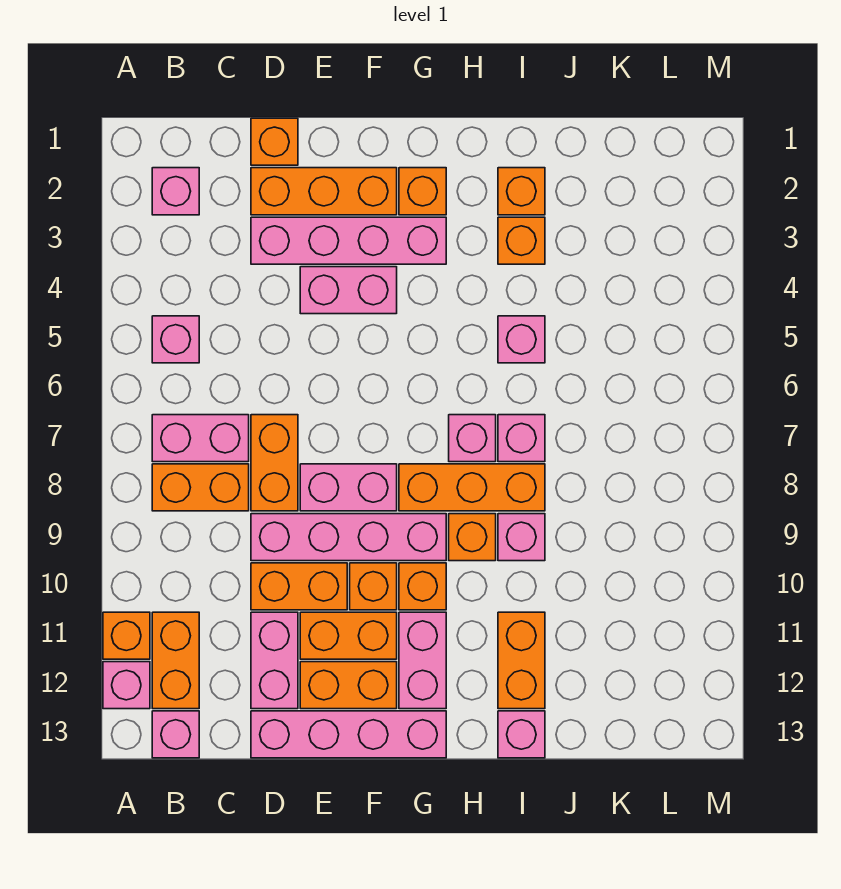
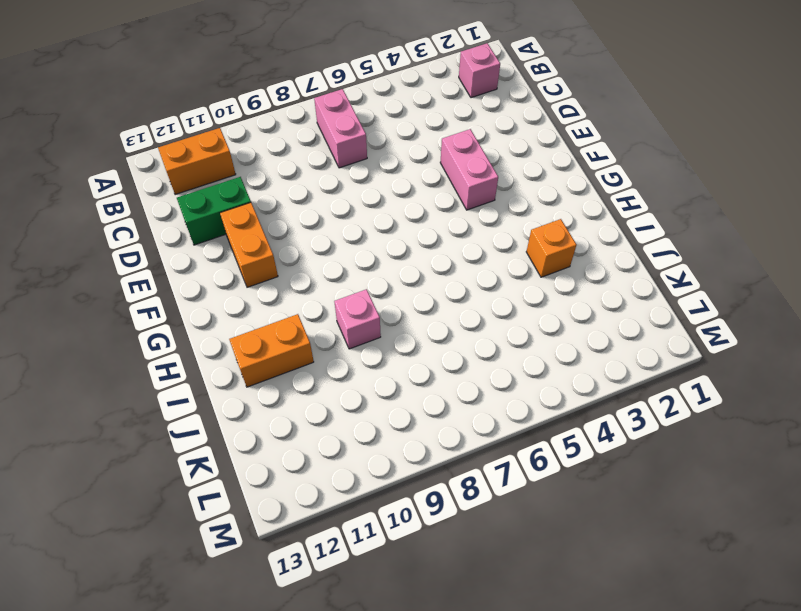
green 1x2 brick [177,177,251,245] -> pink 1x2 brick [251,612,298,709]
none -> orange 1x1 brick [103,612,150,659]
none -> pink 1x1 brick [103,662,150,709]
none -> pink 1x1 brick [152,316,199,363]
none -> orange 1x2 brick [152,464,249,511]

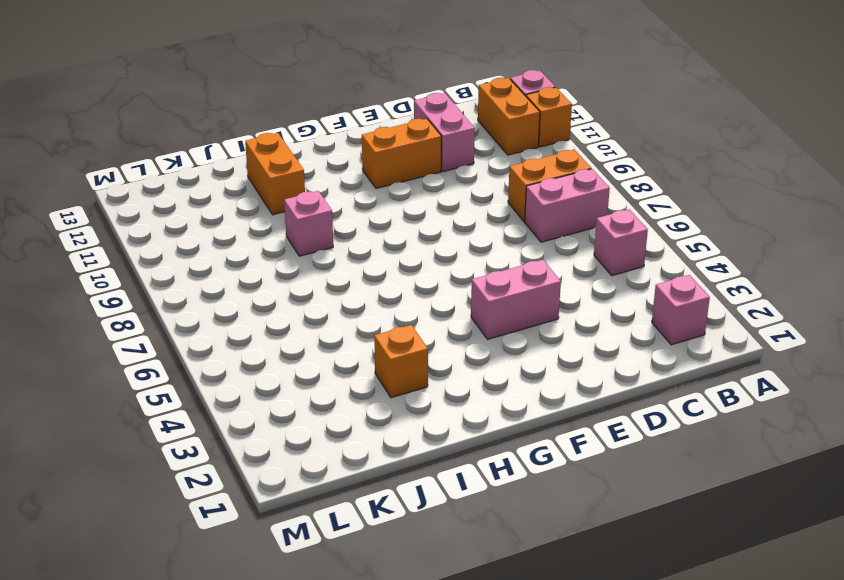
none -> pink 1x1 brick [152,711,199,758]
none -> orange 1x1 brick [251,118,298,165]
none -> orange 1x3 brick [251,168,397,215]
none -> pink 1x4 brick [251,217,446,264]

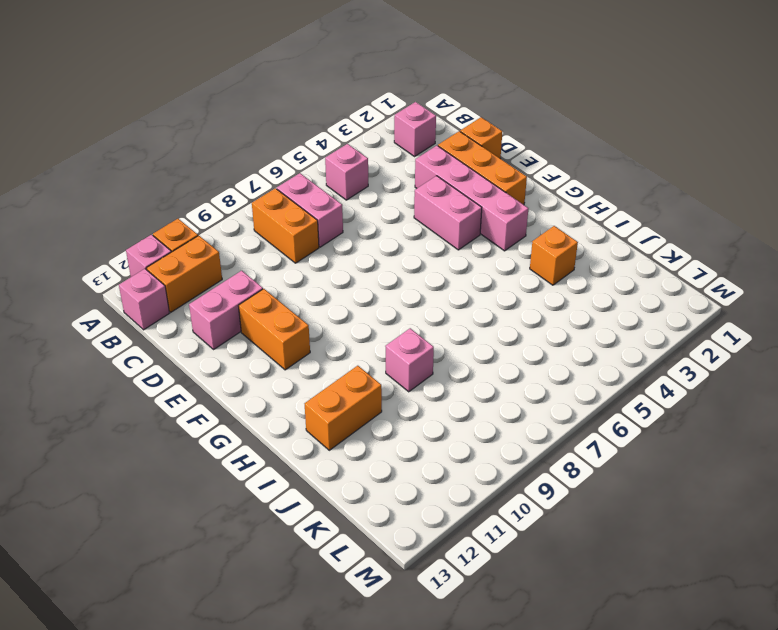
none -> orange 1x2 brick [251,415,298,511]
none -> pink 1x4 brick [251,514,446,561]
none -> orange 1x2 brick [251,563,347,610]
none -> pink 1x4 brick [251,711,446,758]

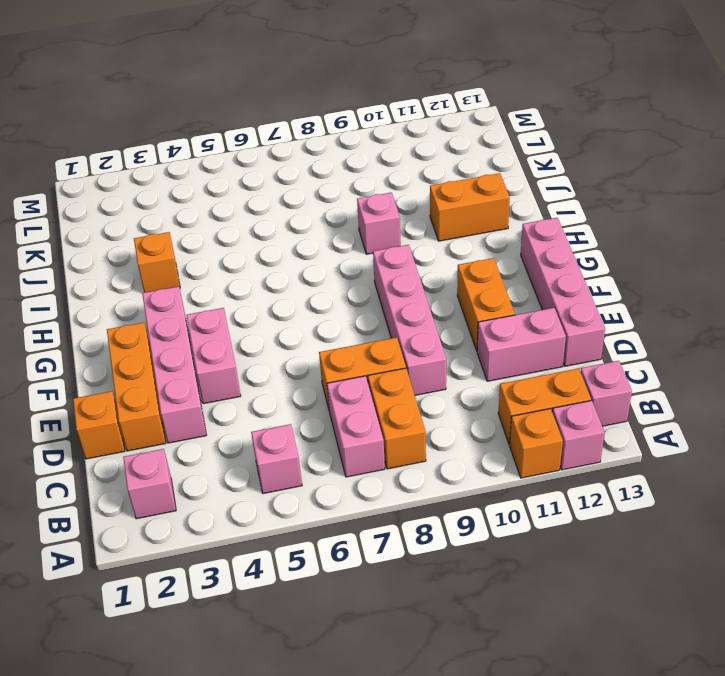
none -> orange 1x2 brick [251,563,347,610]
none -> pink 1x2 brick [300,464,397,511]
none -> orange 1x2 brick [300,662,397,709]
none -> orange 1x1 brick [350,563,397,610]

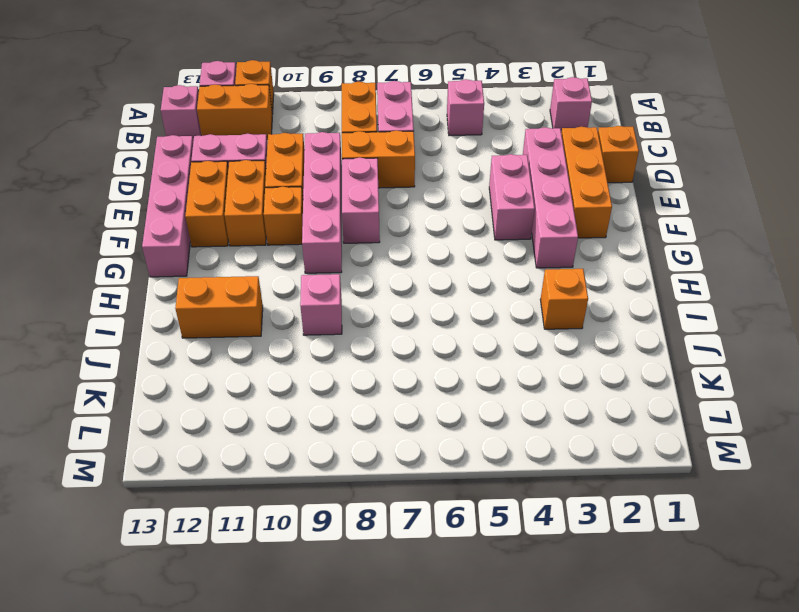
none -> orange 1x1 brick [399,168,446,215]
none -> orange 1x3 brick [399,464,545,511]
none -> orange 1x1 brick [399,563,446,610]
none -> pink 1x2 brick [399,612,446,709]

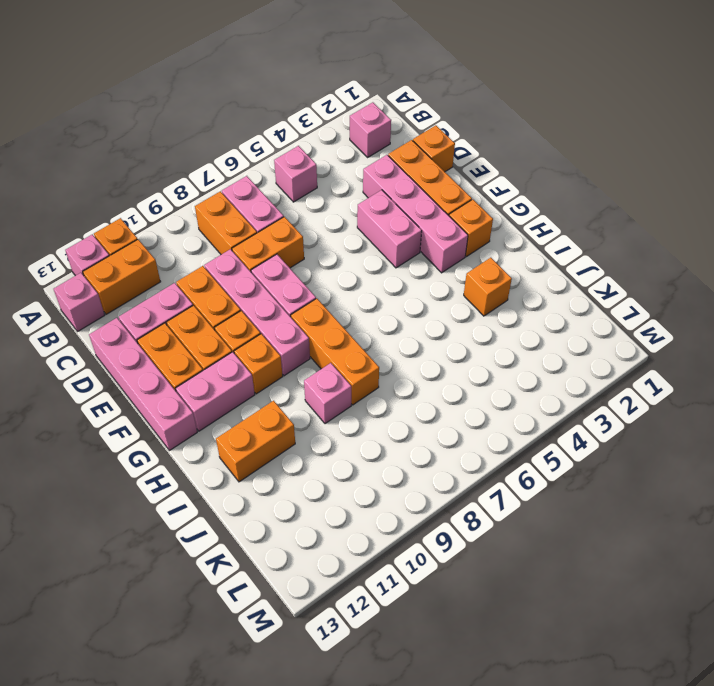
none -> pink 1x1 brick [449,415,496,462]
none -> orange 1x1 brick [449,514,496,561]
none -> orange 1x1 brick [498,168,545,215]
none -> pink 1x1 brick [498,316,545,363]

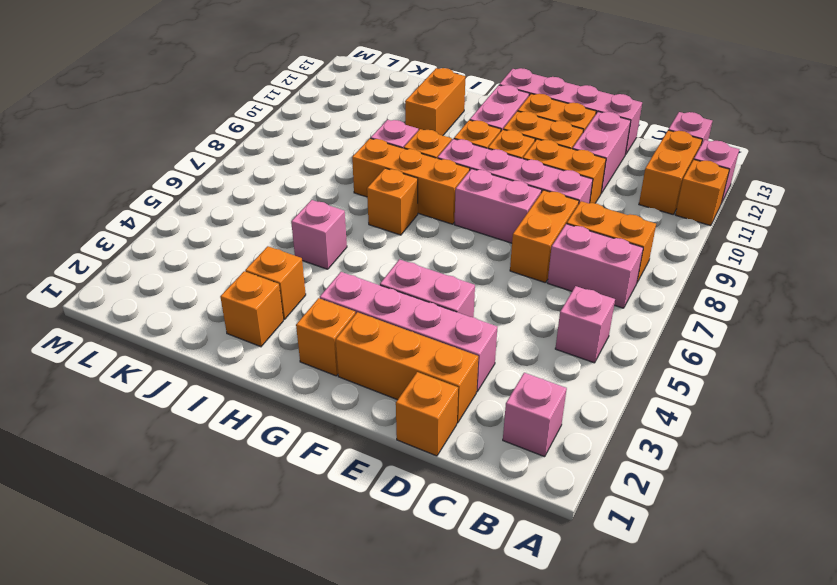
orange 1x1 brick [367,168,418,235] -> pink 1x1 brick [449,415,496,462]
none -> pink 1x1 brick [498,415,545,462]
none -> pink 1x1 brick [498,711,545,758]

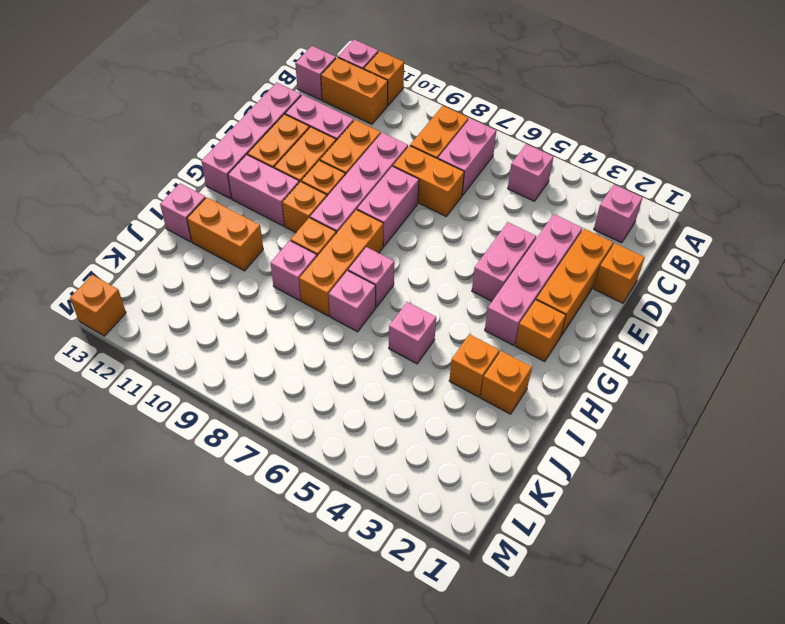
orange 1x1 brick [70,275,126,336] -> none

